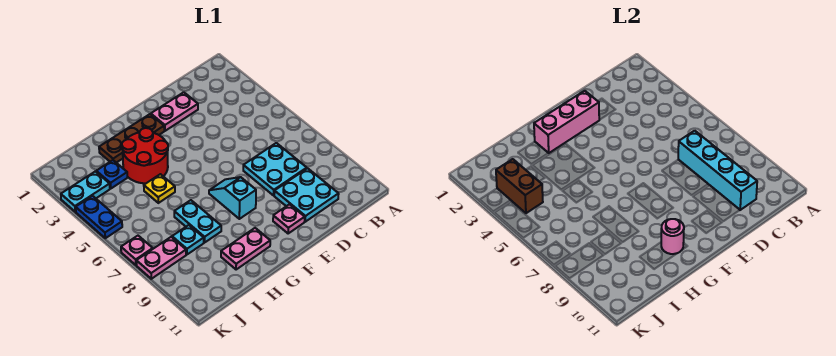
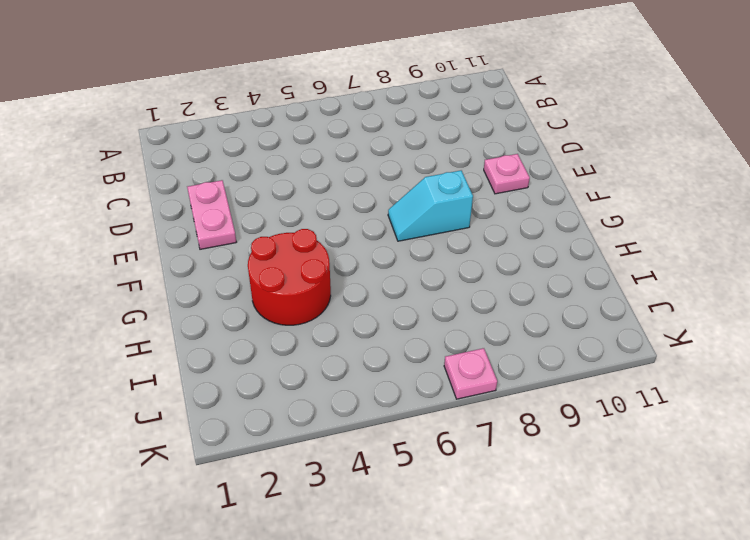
none -> cyan 2x2 plate [243,143,307,195]
none -> cyan 2x2 plate [274,168,339,222]
none -> brown 1x3 plate [99,114,164,163]

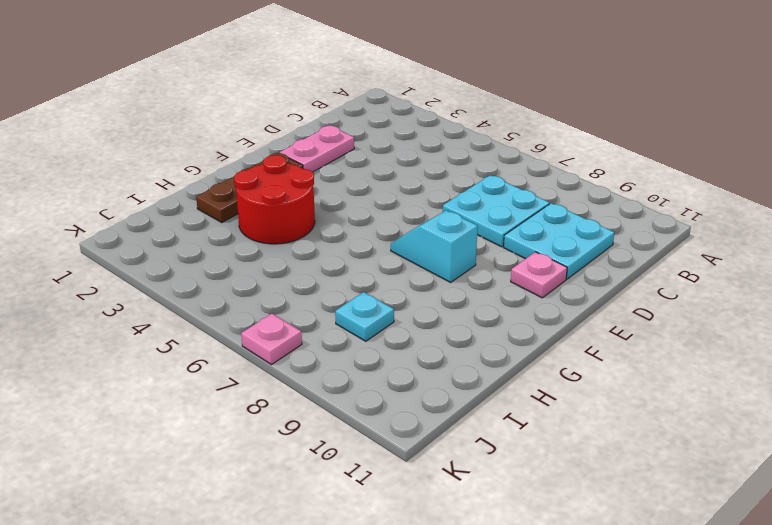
none -> pink 1x2 plate [221,228,270,270]
none -> yellow 1x1 plate [144,174,175,203]
none -> cyan 1x2 plate [174,200,221,242]

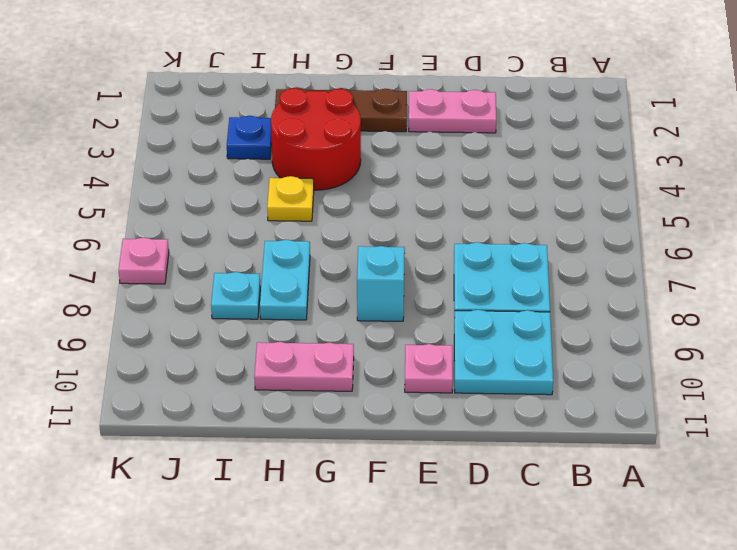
none -> cyan 1x2 plate [61,171,110,212]
none -> pink 1x2 plate [136,237,186,279]
none -> blue 1x2 plate [76,196,122,238]

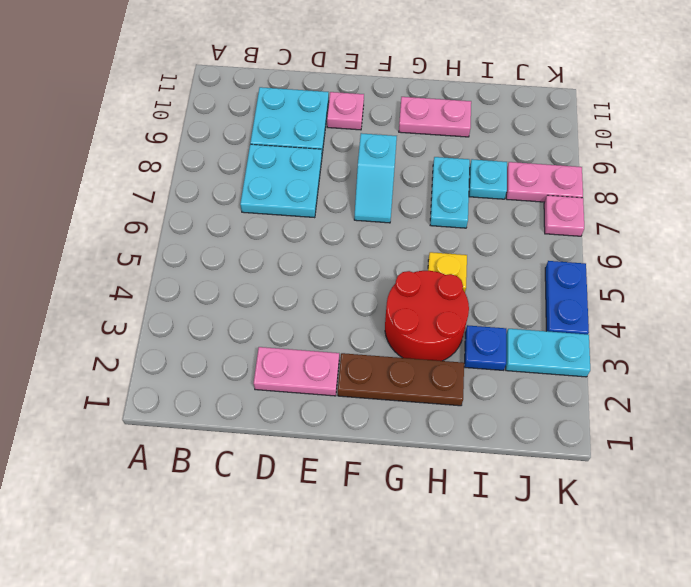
none -> cyan 1x4 brick [678,131,757,210]
none -> pink 1x3 brick [534,91,599,153]
none -> pink 1x1 round brick [661,219,684,254]

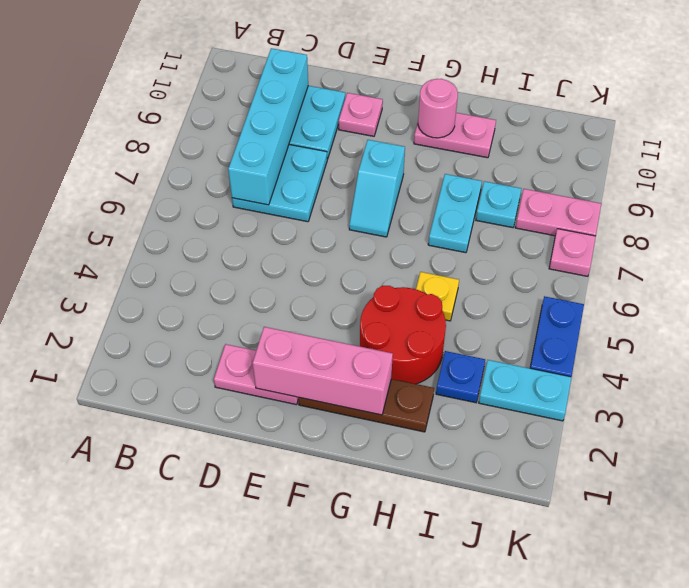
none -> brown 1x2 brick [496,159,543,213]

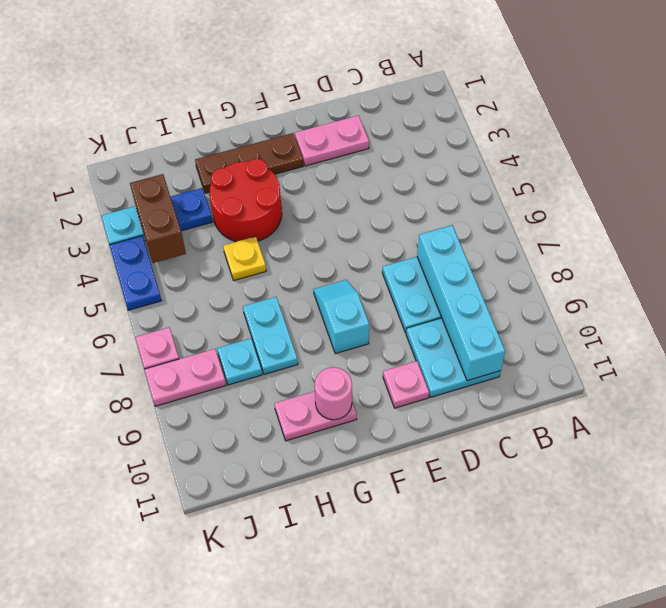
none -> pink 1x3 brick [534,91,599,153]

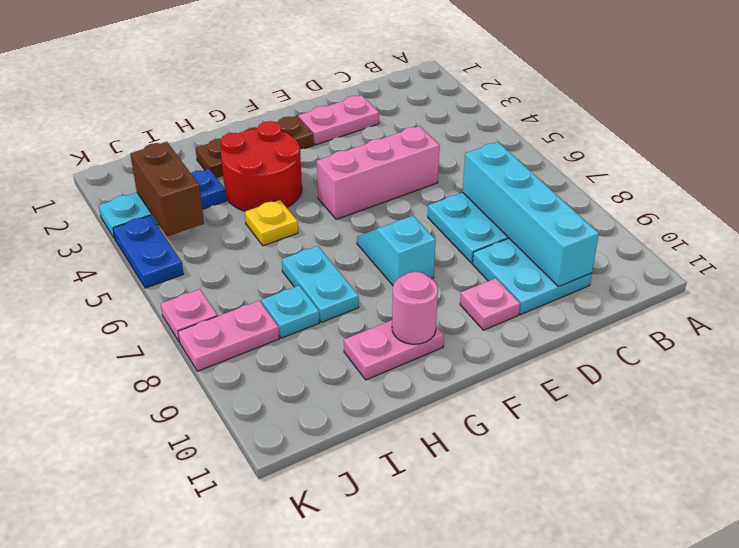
pink 1x3 brick [317,126,440,219] -> pink 1x3 brick moved to [534,91,599,153]

